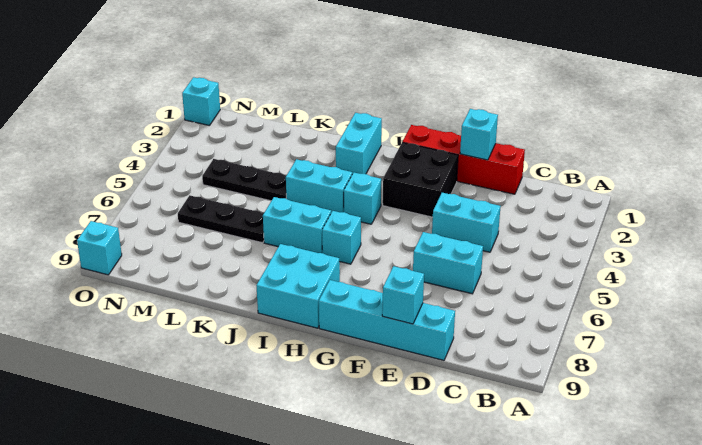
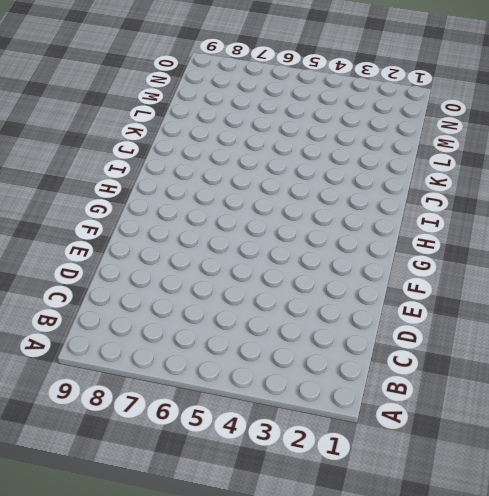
none -> red 1x4 brick [403,125,525,194]
none -> cyan 1x2 brick [432,193,501,252]
none -> cyan 1x2 brick [413,232,483,294]

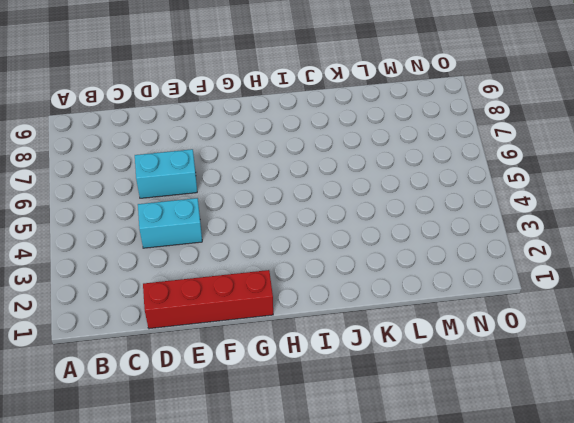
none -> cyan 1x4 brick [319,280,455,360]
none -> black 2x2 brick [383,142,458,217]
none -> cyan 1x1 brick [344,173,381,224]

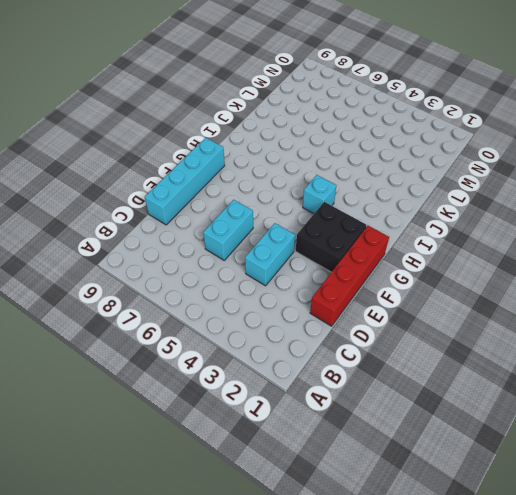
none -> cyan 1x1 brick [322,211,361,264]
none -> cyan 2x2 brick [256,244,340,328]
none -> cyan 1x2 brick [336,113,382,174]

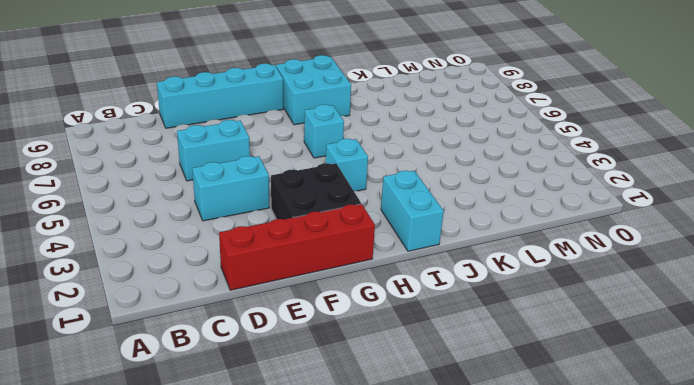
none -> cyan 1x2 brick [286,159,352,212]
none -> cyan 1x2 brick [263,197,331,253]
none -> black 1x3 plate [202,159,286,201]

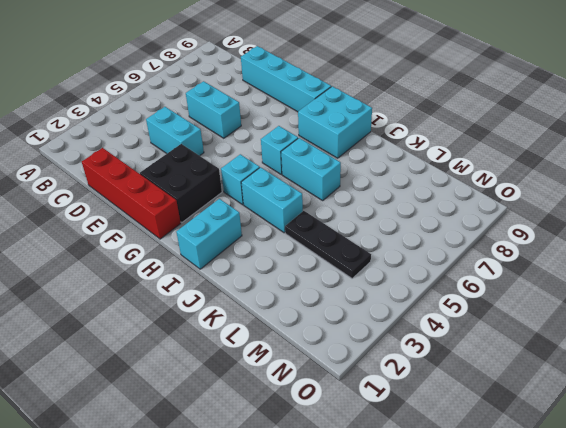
none -> black 1x3 plate [178,195,264,243]
none -> cyan 1x1 brick [182,77,220,126]
none -> cyan 1x1 brick [77,221,122,275]

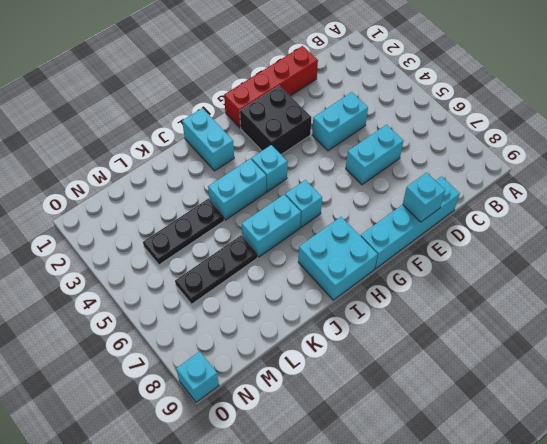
none -> cyan 1x1 brick [182,77,220,126]
none -> cyan 1x1 brick [460,109,498,160]

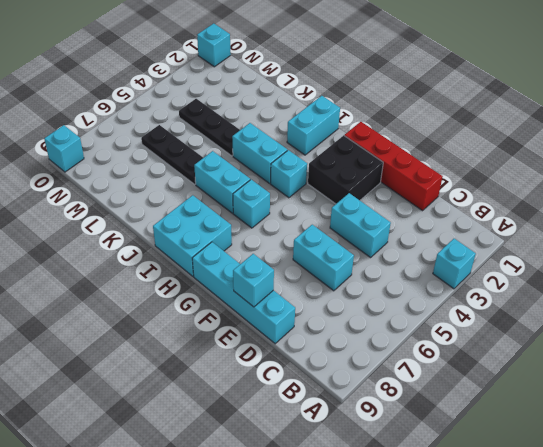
cyan 1x1 brick [433,239,476,289] -> cyan 1x1 brick moved to [460,109,498,160]

